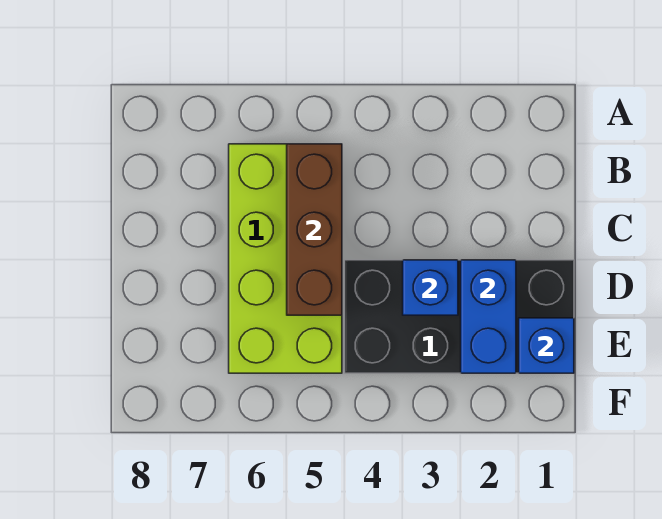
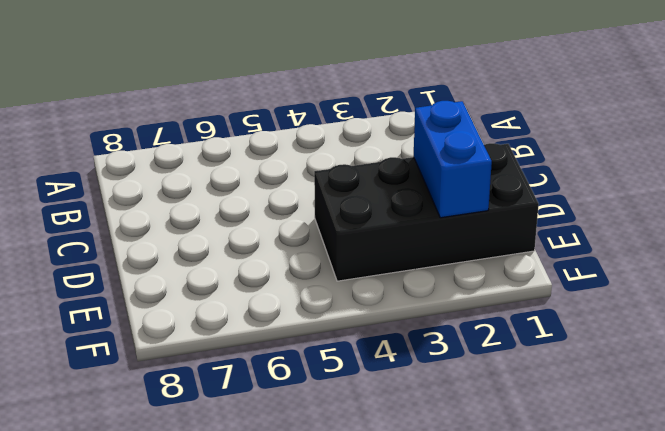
none -> lime 2x4 brick [229,144,342,373]
none -> brown 1x3 brick [287,144,342,315]

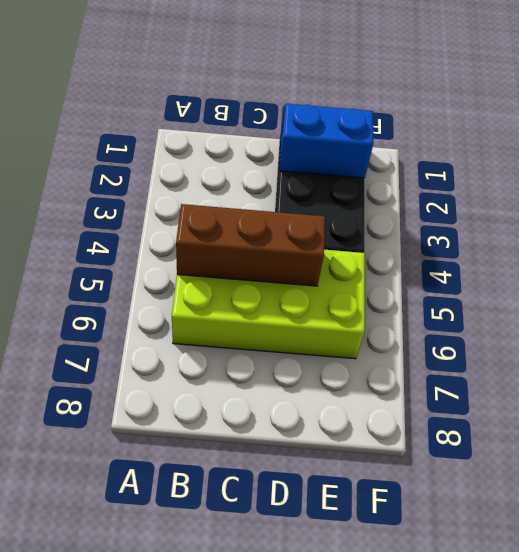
none -> blue 1x1 brick [403,260,458,315]
none -> blue 1x1 brick [519,318,574,373]

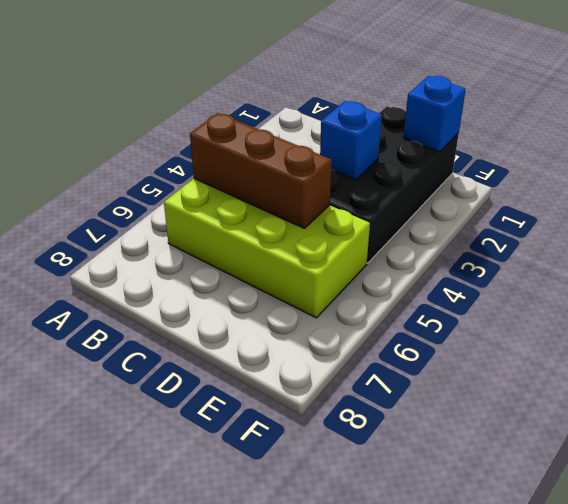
none -> blue 1x2 brick [461,260,516,373]

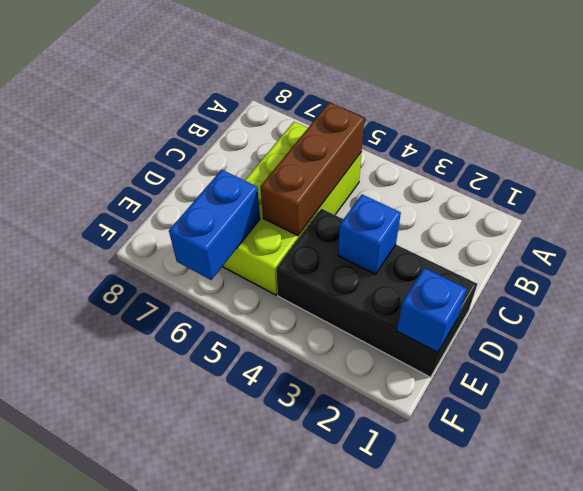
blue 1x2 brick [169,170,260,280] -> blue 1x2 brick moved to [461,260,516,373]

